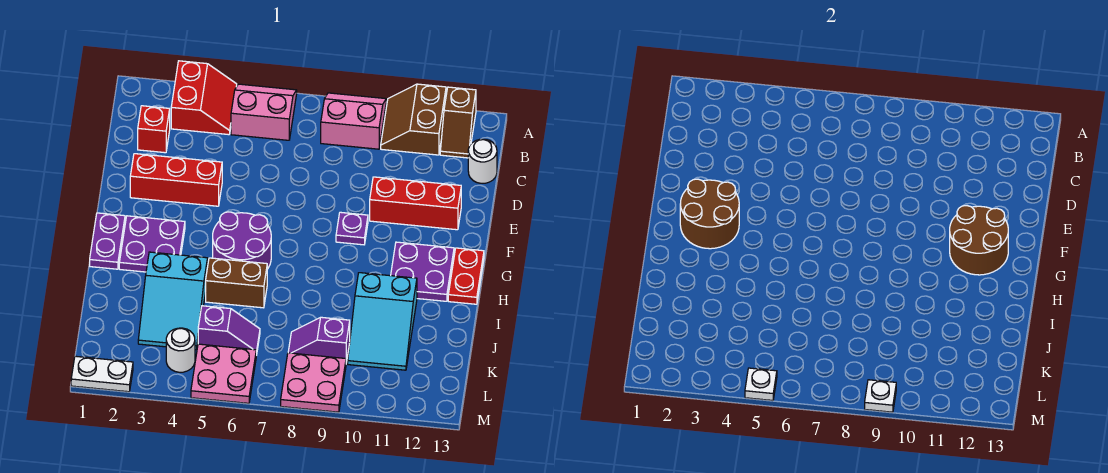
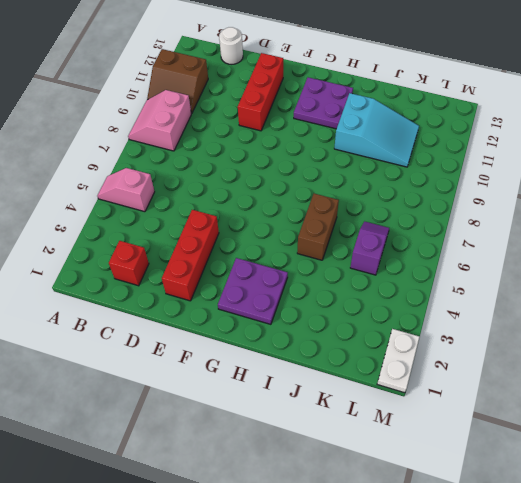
pink 1x2 slope [97,168,155,212] -> pink 2x2 slope [231,84,297,140]
none -> red 2x2 slope [171,61,237,135]
none -> brown 1x2 slope [440,87,476,158]
none -> purple 1x1 plate [336,212,368,245]

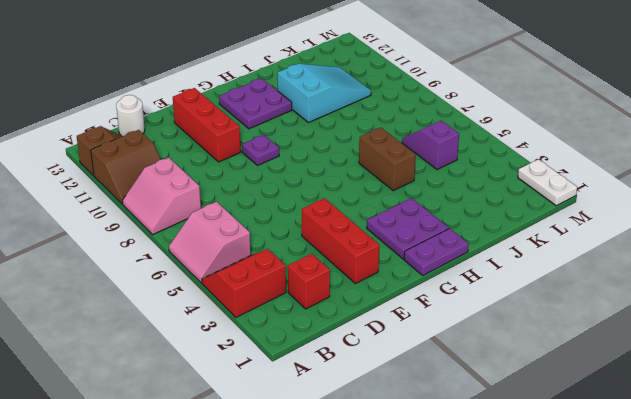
none -> purple 2x2 round brick [213,212,271,269]
none -> red 1x2 plate [448,248,484,304]
none -> cyan 2x3 slope [138,252,208,350]

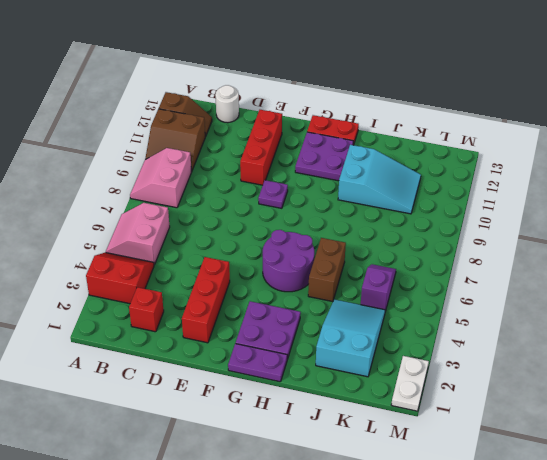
cyan 2x3 slope [316,299,385,377] -> cyan 2x3 slope turned to [138,252,208,350]
none -> purple 1x2 slope [288,317,350,363]
none -> white 1x1 round brick [166,328,195,372]
none -> pink 2x2 plate [191,344,256,403]

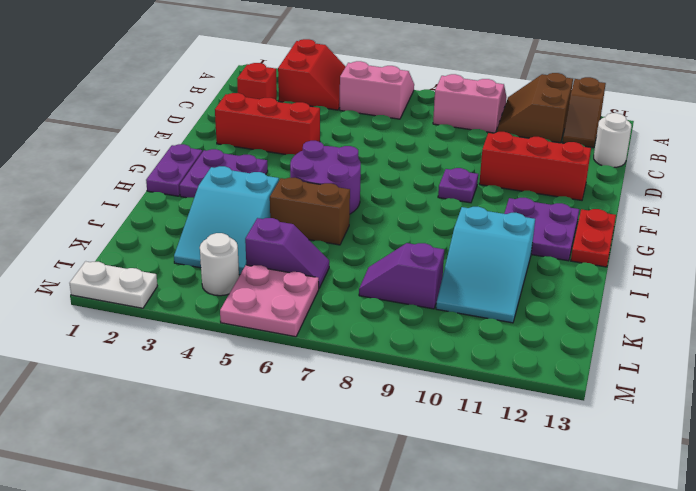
none -> pink 2x2 plate [281,353,346,412]
none -> brown 2x2 round brick [680,179,739,249]
none -> brown 2x2 round brick [950,206,1008,275]

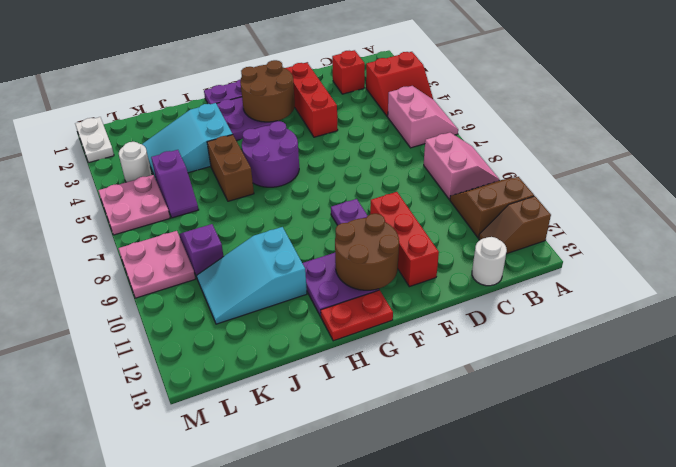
none -> white 1x1 plate [745,368,777,400]
none -> white 1x1 plate [865,380,896,412]

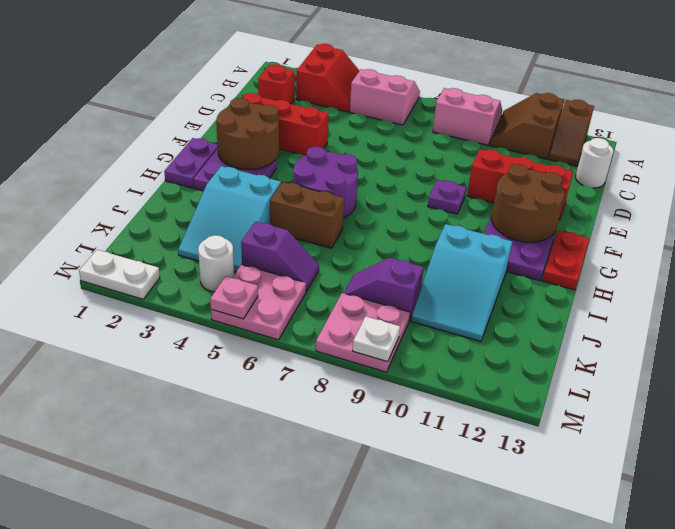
pink 1x1 plate [210,276,258,319] -> white 1x1 plate [745,368,777,400]

